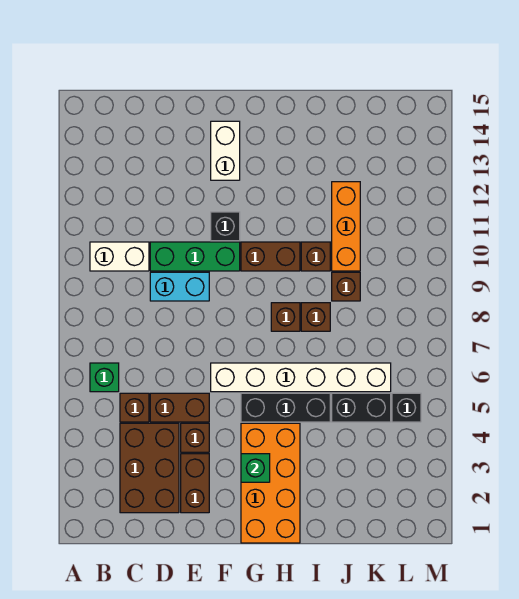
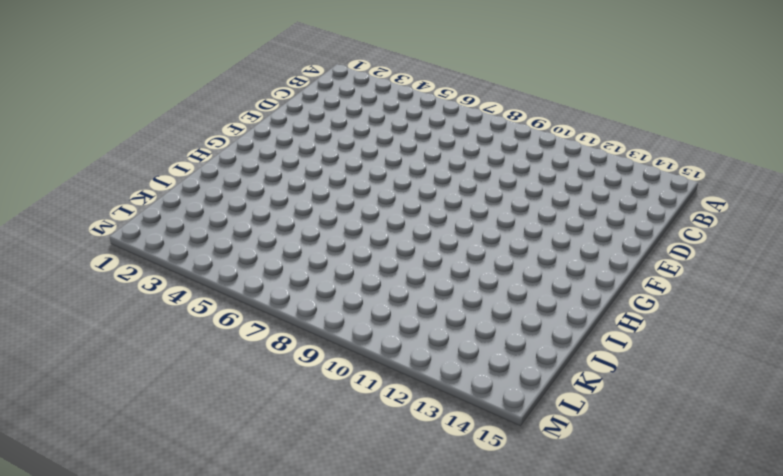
none -> green 1x1 brick [90,363,119,392]
none -> white 1x2 brick [90,242,149,271]
none -> brown 2x3 brick [120,423,179,513]

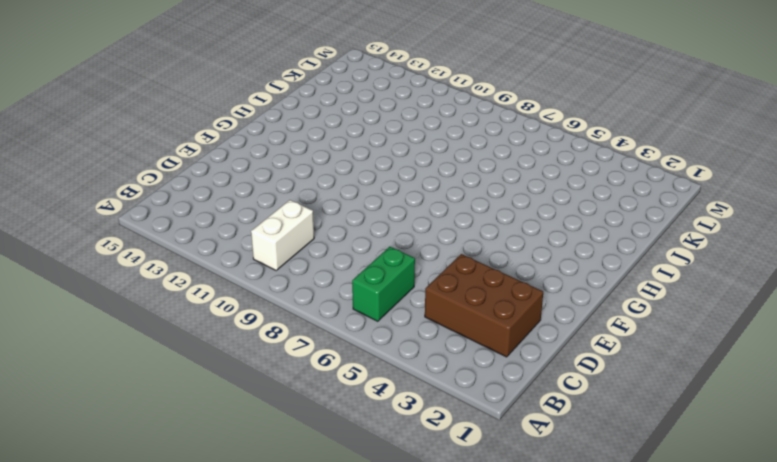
green 1x2 brick [352,247,415,321] -> green 1x1 brick [90,363,119,392]
none -> brown 1x1 brick [120,393,149,422]
none -> brown 1x2 brick [150,393,209,422]
none -> cyan 1x2 brick [150,272,209,301]

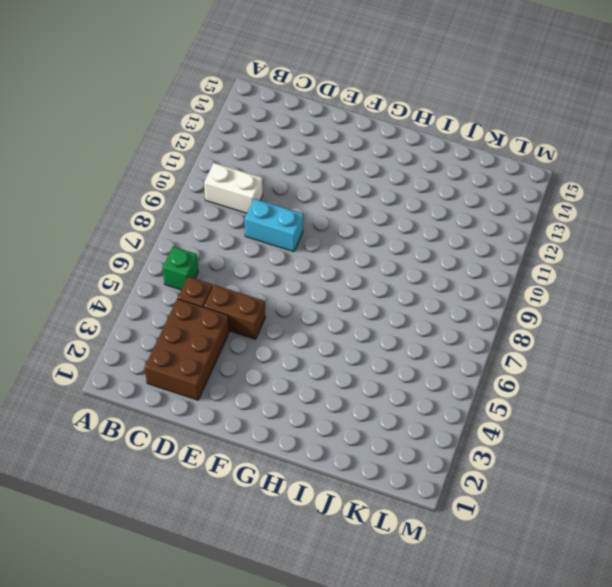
none -> green 1x3 brick [150,242,240,271]
none -> brown 1x2 brick [181,454,209,513]
none -> brown 1x1 brick [181,423,209,452]

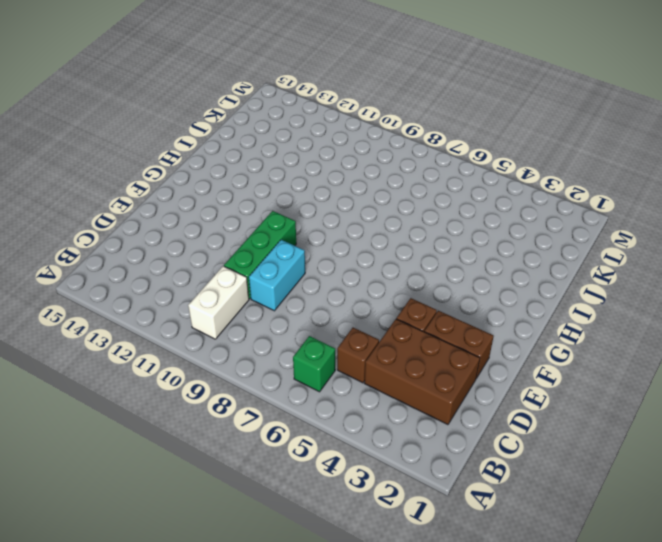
none -> brown 1x2 brick [150,393,209,422]
none -> white 1x6 brick [211,363,391,392]
none -> black 1x1 brick [211,212,240,241]

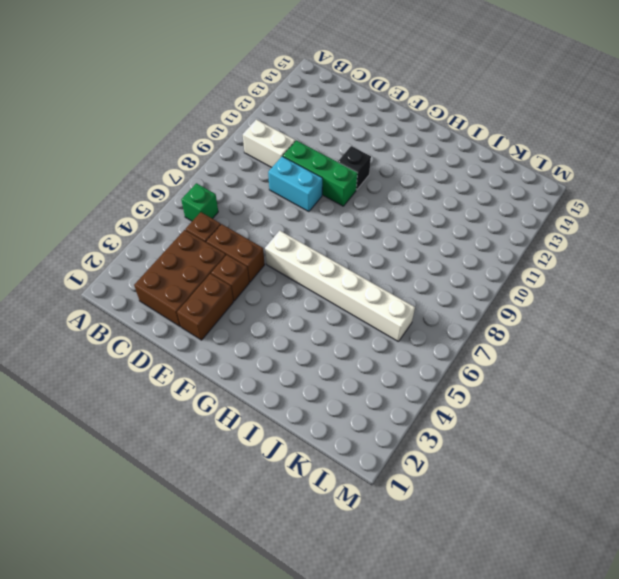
none -> white 1x2 brick [211,121,240,180]
none -> orange 2x4 brick [241,423,300,543]
none -> black 1x3 brick [241,393,330,422]

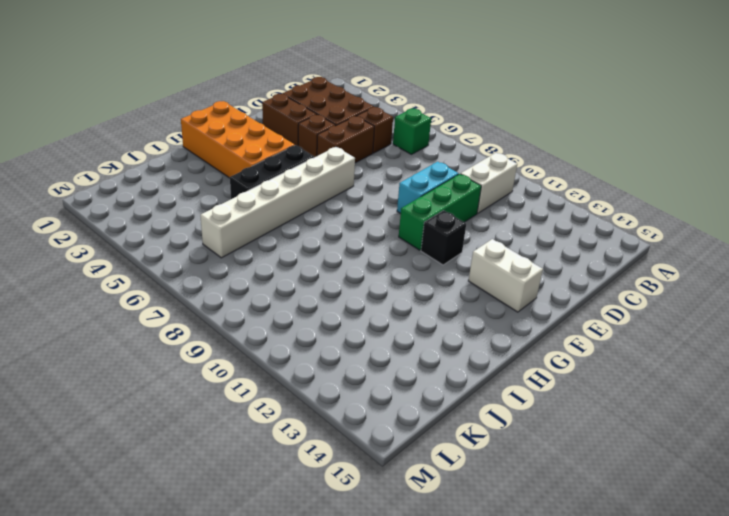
none -> brown 1x2 brick [241,242,300,271]
none -> brown 1x1 brick [271,303,300,331]
none -> brown 1x1 brick [301,303,330,331]

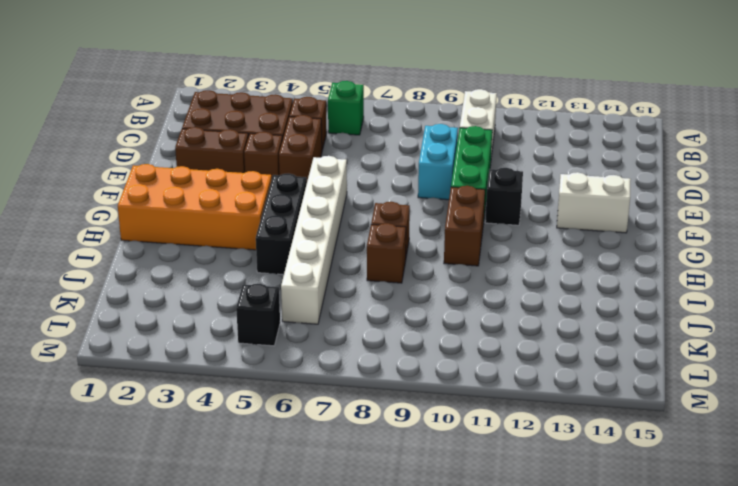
none -> brown 1x1 brick [301,242,330,271]
none -> black 1x2 brick [332,393,391,422]
none -> brown 1x1 brick [332,272,360,301]

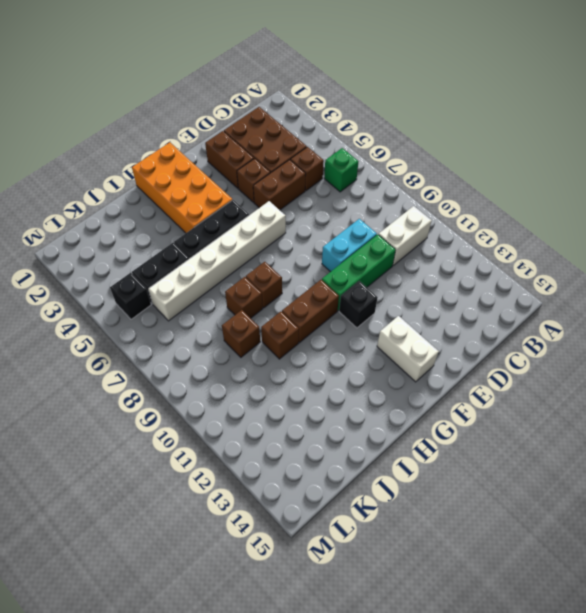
none -> orange 1x3 brick [332,182,360,271]
none -> green 1x1 brick [241,454,270,482]

